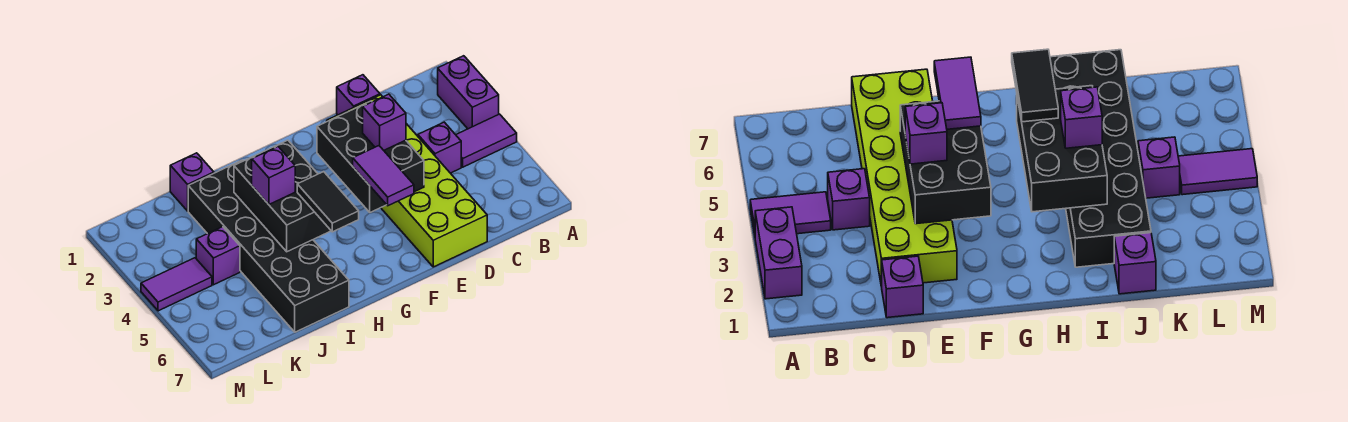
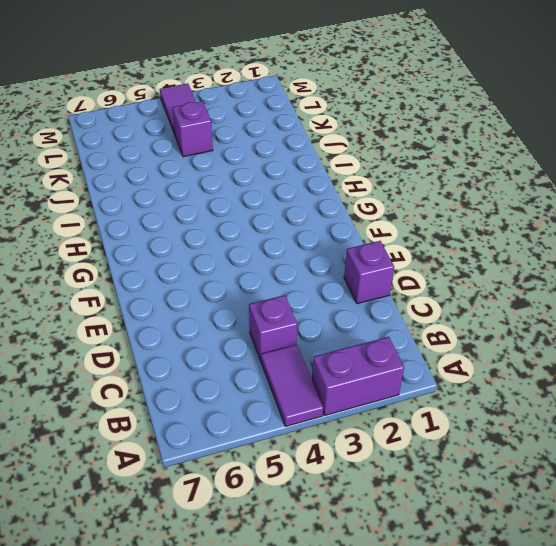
none -> lime 2x6 brick [327,95,487,267]
none -> black 2x6 brick [188,160,349,332]
none -> purple 1x1 brick [170,153,214,211]

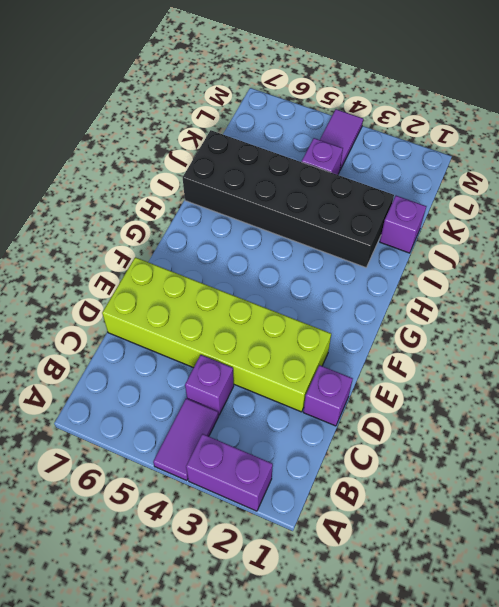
none -> black 2x3 brick [317,101,424,212]
none -> black 2x3 brick [234,140,331,252]
none -> purple 1x1 brick [363,94,406,150]

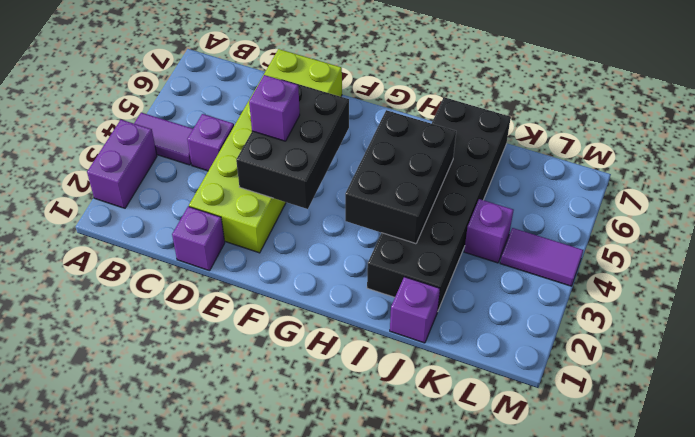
none -> purple 1x2 tile [353,146,414,206]
none -> black 1x2 tile [297,172,359,232]
none -> purple 1x1 brick [252,147,295,204]

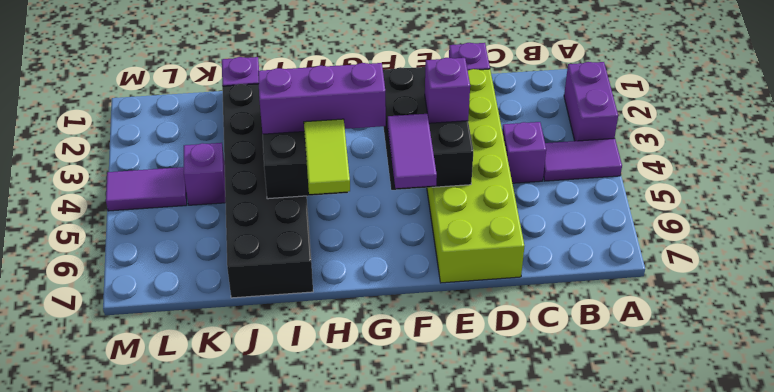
purple 1x3 brick [258,63,386,134] -> purple 1x1 brick [252,147,295,204]
lime 1x2 tile [304,119,350,194] -> black 1x2 tile [297,172,359,232]

